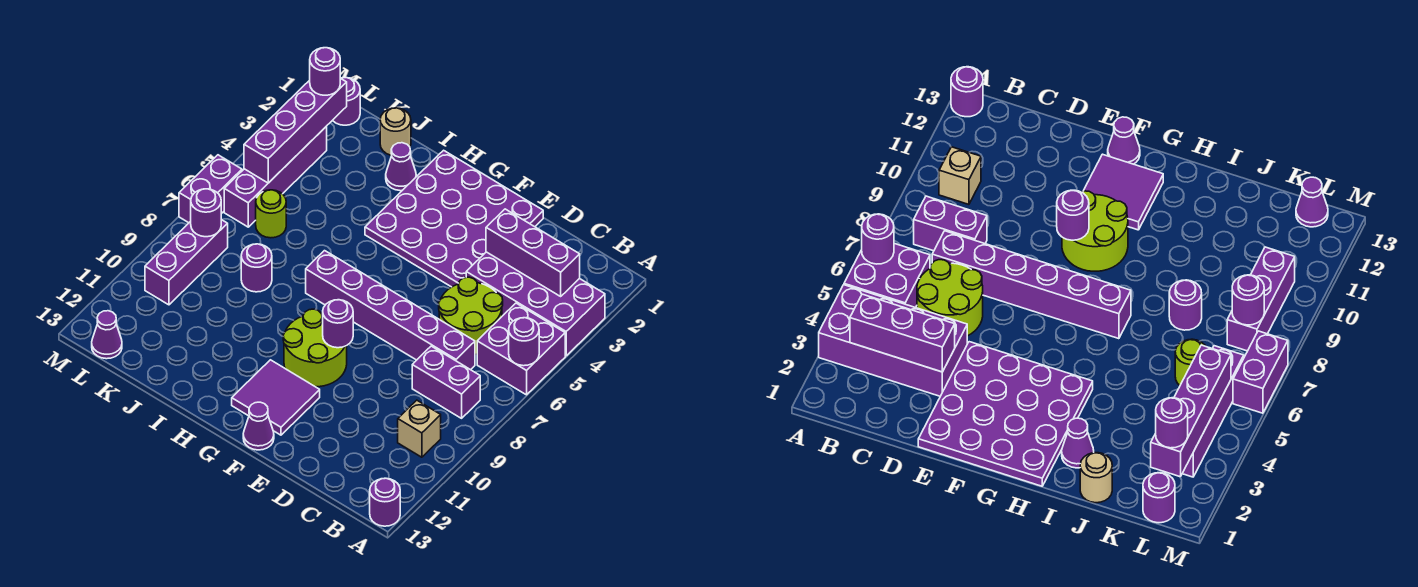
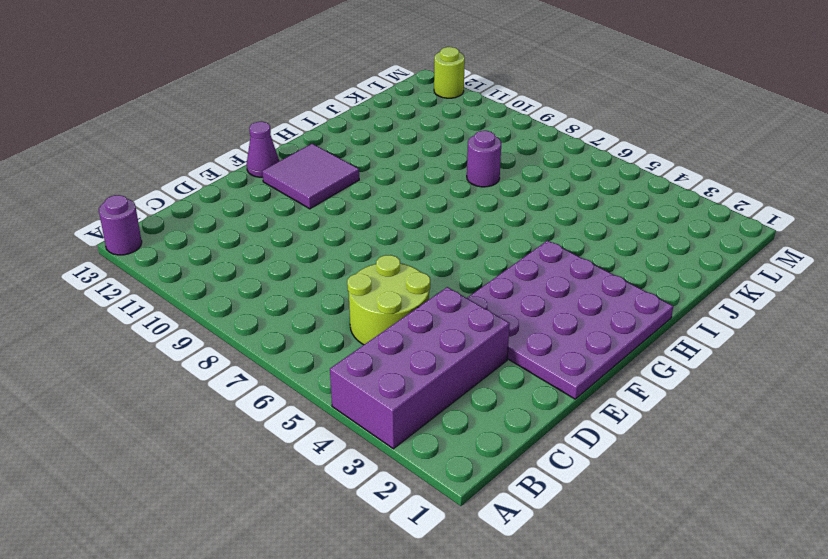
lime 1x1 round brick [434,47,465,98] -> lime 1x1 round brick moved to [256,190,286,238]
none -> purple 2x2 brick [477,303,565,395]
none -> purple 1x2 brick [412,346,480,418]
none -> tan 1x1 brick [398,400,441,457]

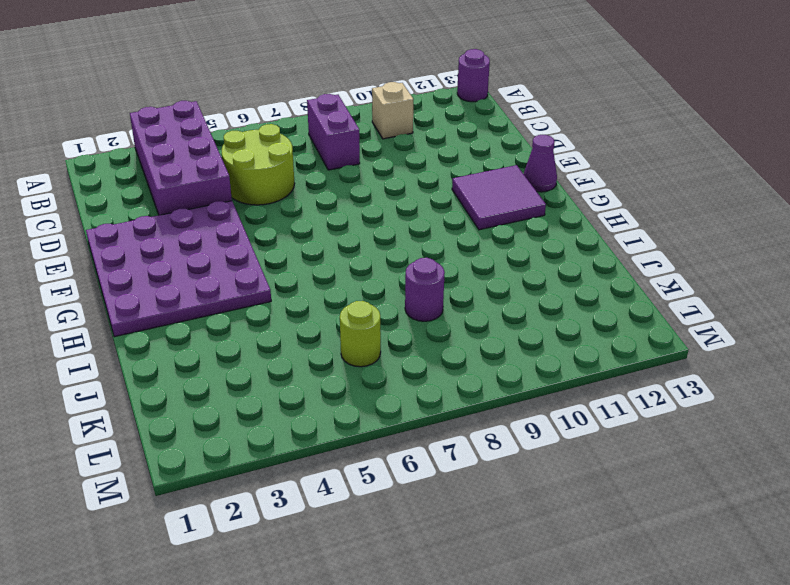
none -> purple 2x2 brick [477,303,565,395]
none -> purple 1x6 brick [306,251,475,370]
none -> lime 2x2 round brick [283,309,347,387]

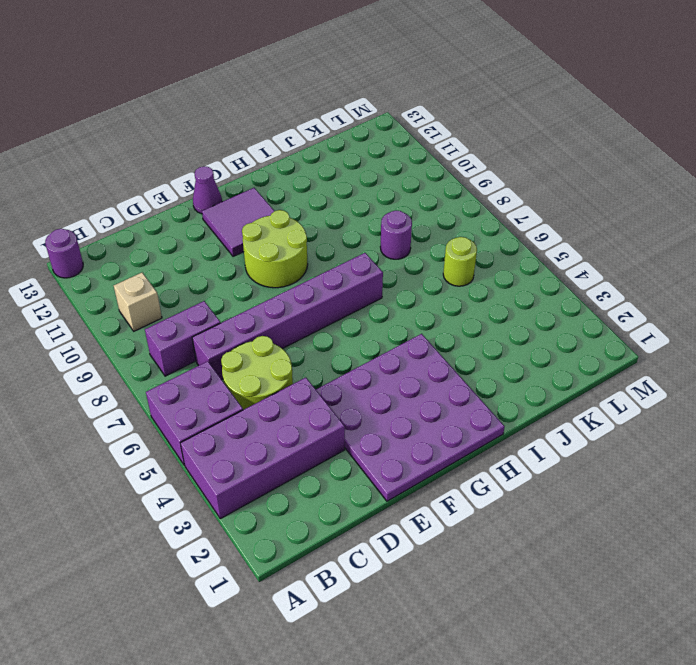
none -> purple 1x1 cone [386,143,416,191]
none -> tan 1x1 round brick [380,108,411,155]
none -> purple 1x1 round brick [333,78,360,125]

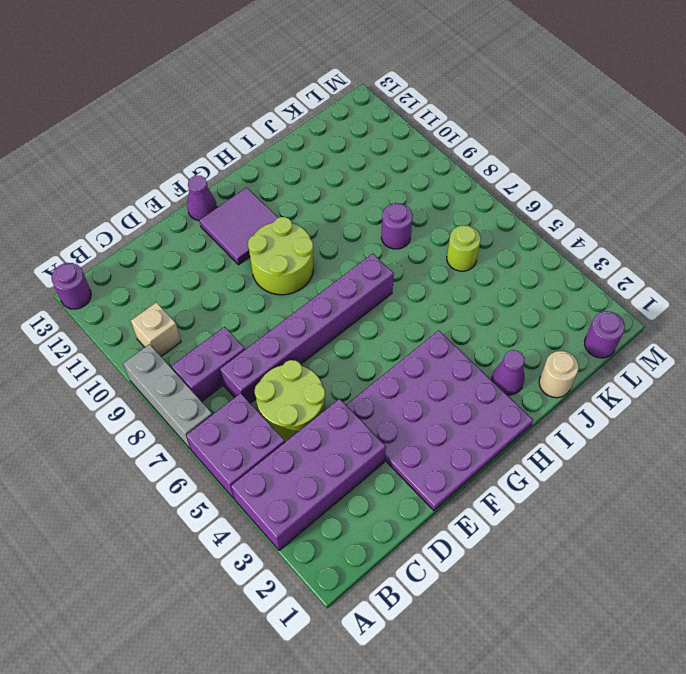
grey 1x3 brick [123,344,212,450] -> none
none -> purple 1x4 brick [224,126,327,227]
none -> purple 1x3 brick [145,220,228,305]
none -> purple 1x1 cone [92,311,122,359]

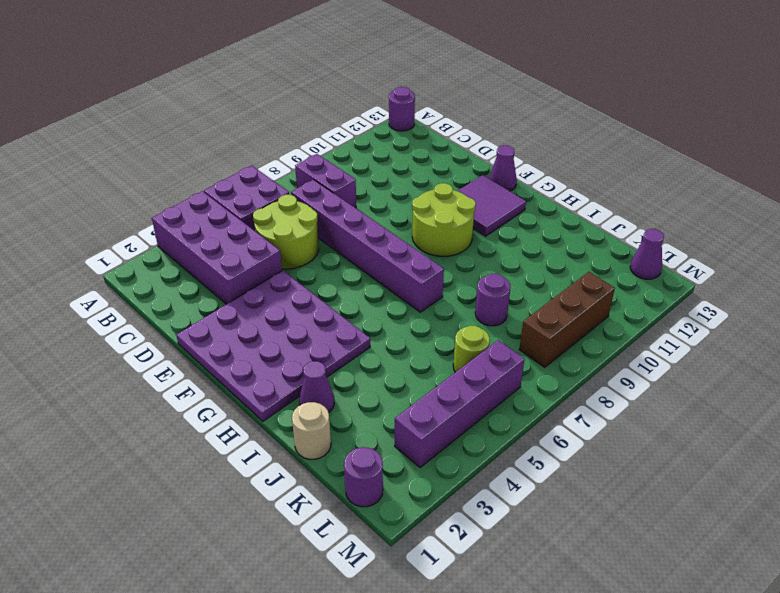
brown 1x3 brick [519,272,615,367] -> purple 1x3 brick [145,220,228,305]
none -> tan 1x1 brick [398,400,441,457]
none -> purple 1x2 brick [179,155,242,223]
none -> purple 1x1 round brick [509,318,539,366]

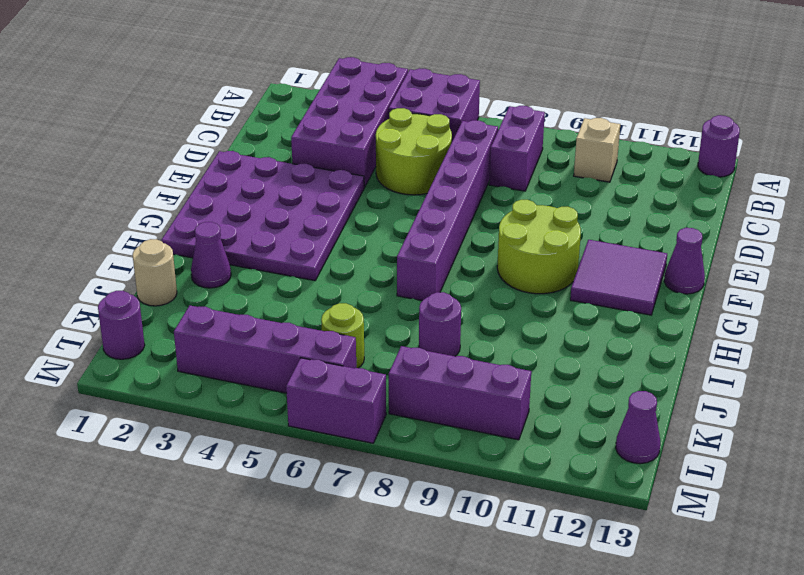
none -> purple 1x1 round brick [509,318,539,366]
none -> purple 1x3 brick [486,209,580,296]
none -> purple 1x1 round brick [323,300,353,348]

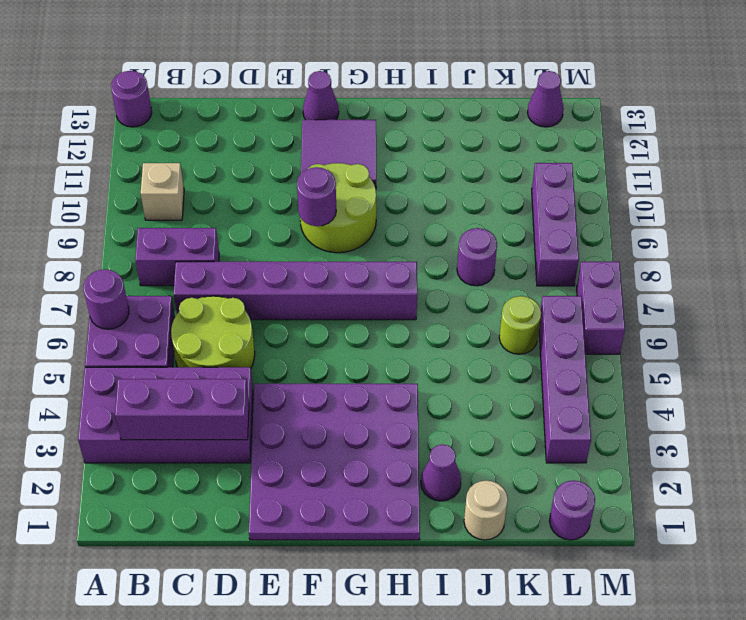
none -> purple 1x4 brick [244,78,347,183]
none -> purple 1x1 round brick [191,189,221,237]
none -> purple 1x1 round brick [310,48,340,95]

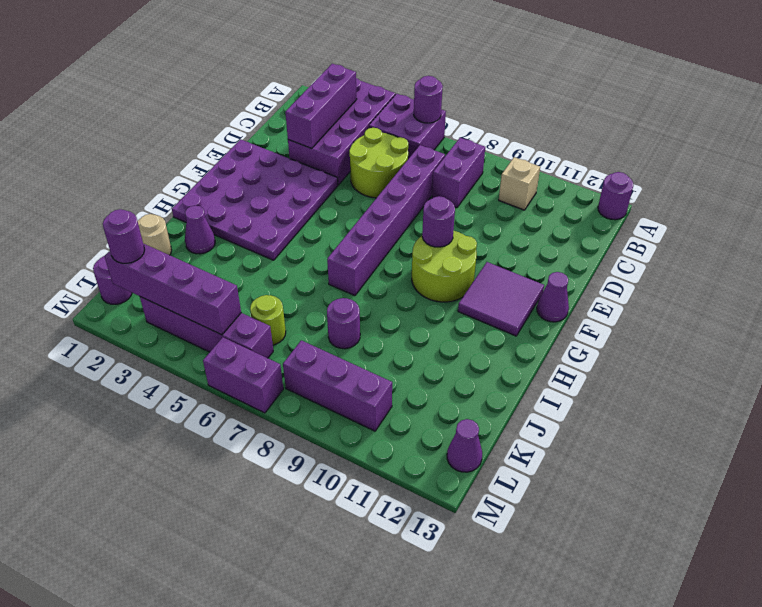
none -> purple 1x1 round brick [191,189,221,237]

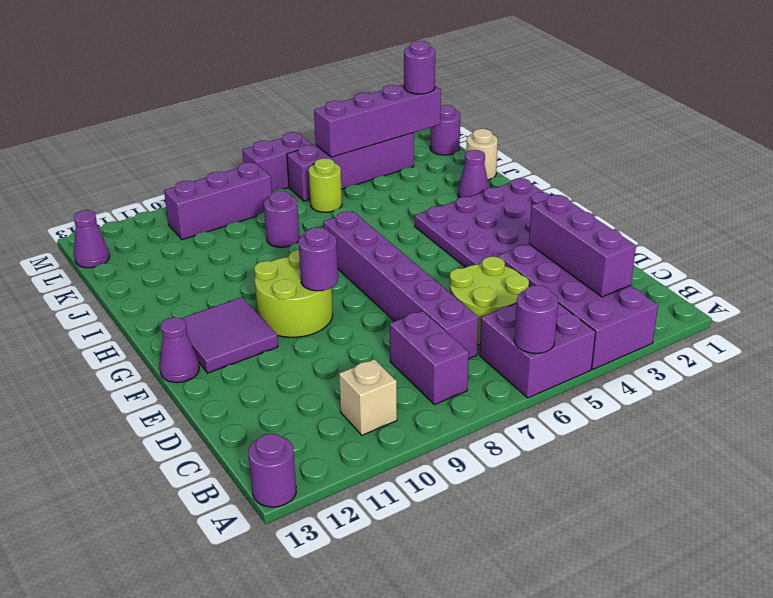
none -> purple 1x1 round brick [191,189,221,237]

